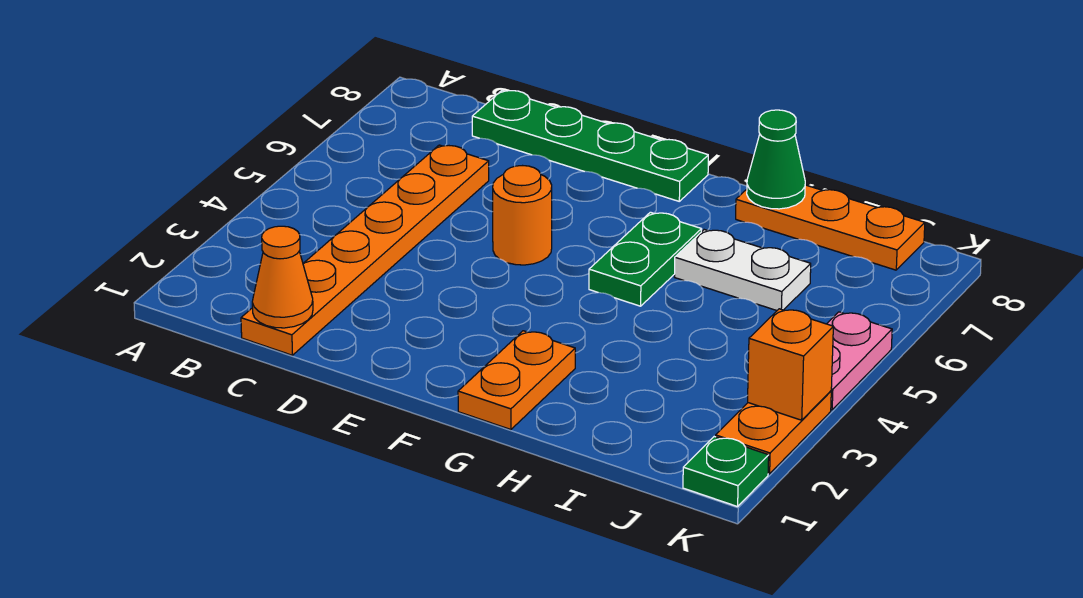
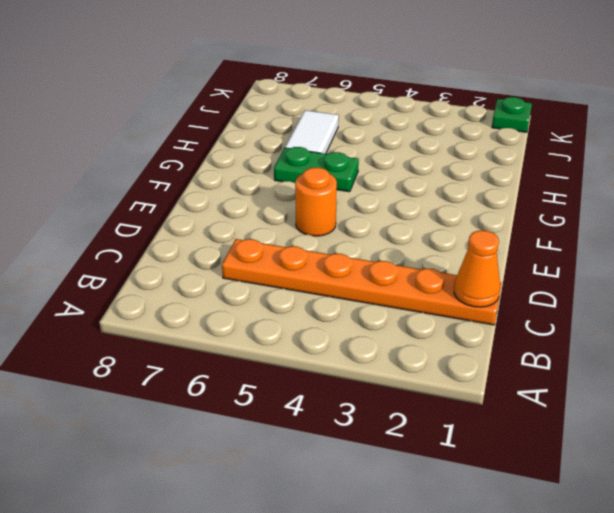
white 1x2 tile [285,110,339,154] -> white 1x2 plate [675,230,811,310]
none -> green 1x4 plate [472,90,708,201]
none -> orange 1x2 plate [458,331,575,430]
none -> orange 1x3 plate [736,185,925,270]

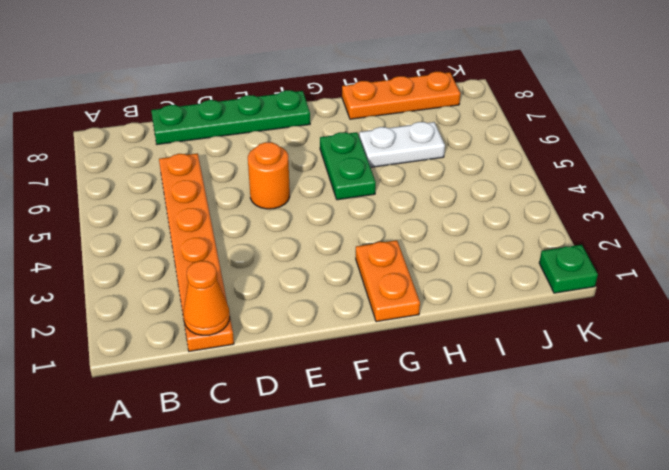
none -> orange 1x2 plate [716,391,831,474]
none -> pink 1x2 plate [827,312,892,410]
none -> green 1x1 cone [747,110,805,209]

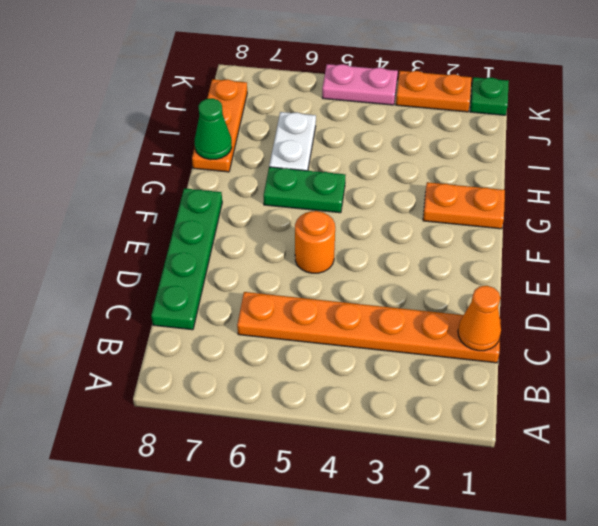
none -> orange 1x1 brick [748,309,833,420]

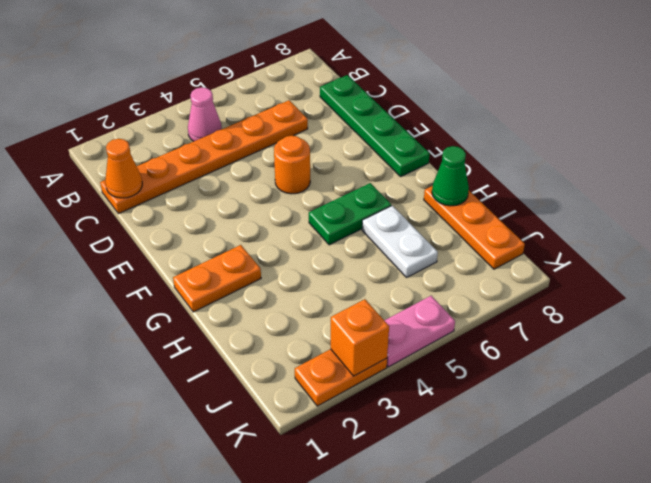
pink 1x1 cone [188,87,222,141] -> none
none -> green 1x1 plate [683,437,769,507]

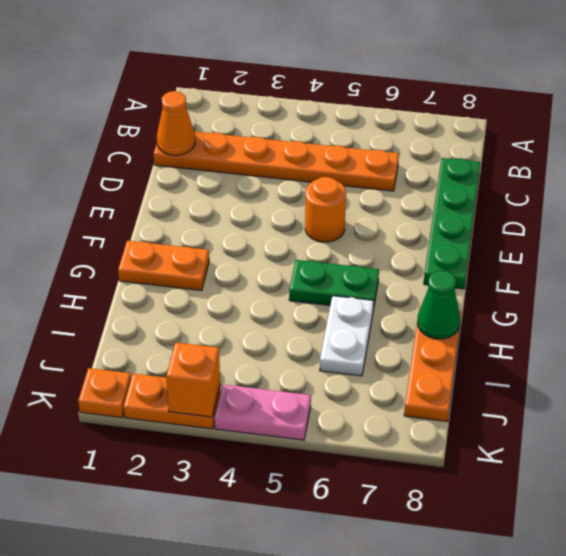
orange 1x1 plate [78,368,131,418] -> green 1x1 plate [683,437,769,507]

